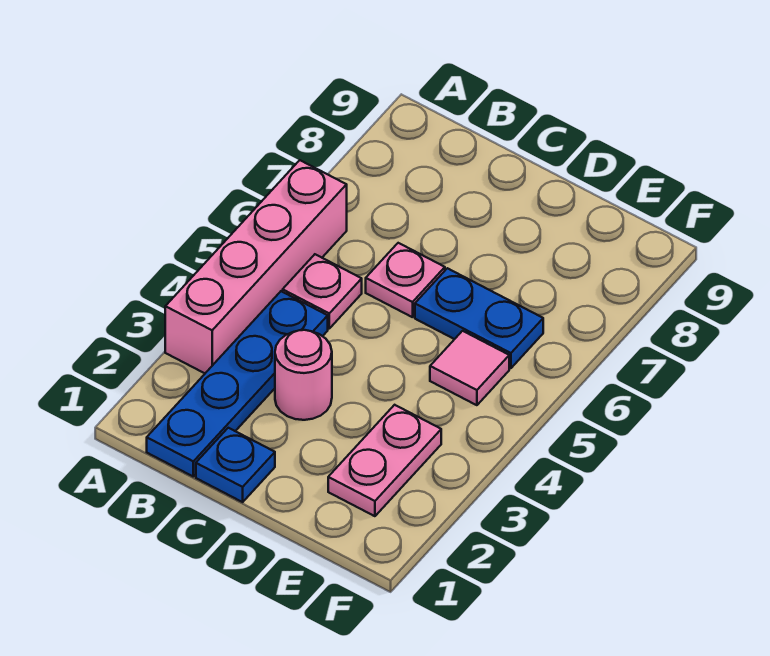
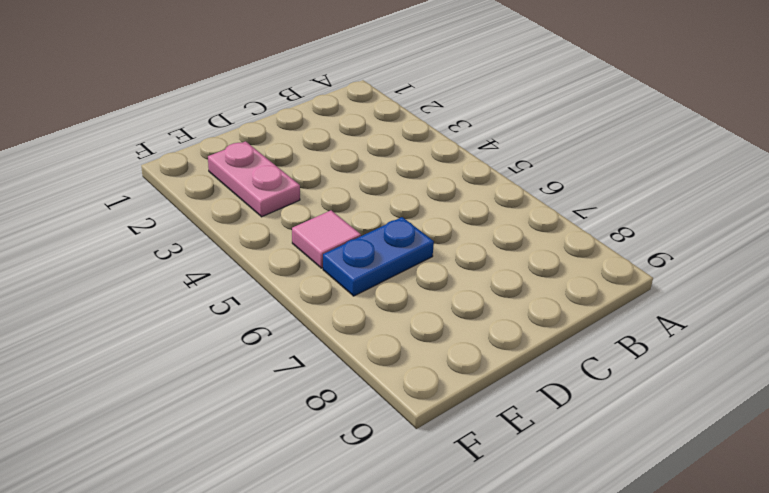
none -> pink 1x4 brick [165,160,347,373]
none -> blue 1x4 plate [147,291,328,476]

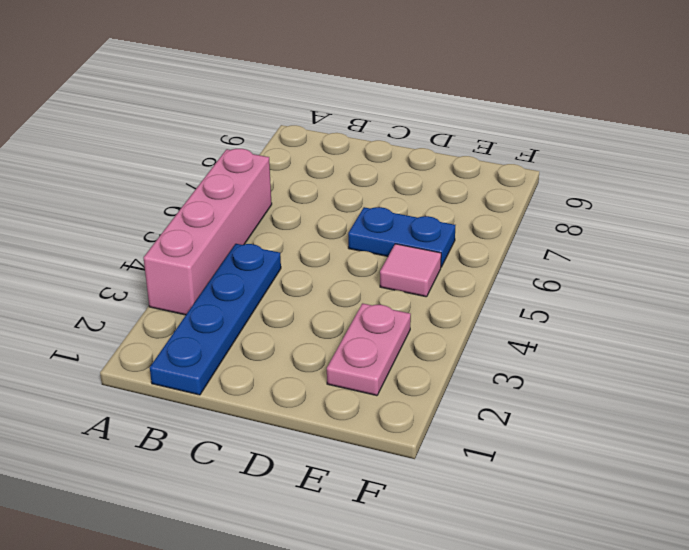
none -> pink 1x1 plate [283,254,362,328]
none -> blue 1x1 plate [196,428,275,502]

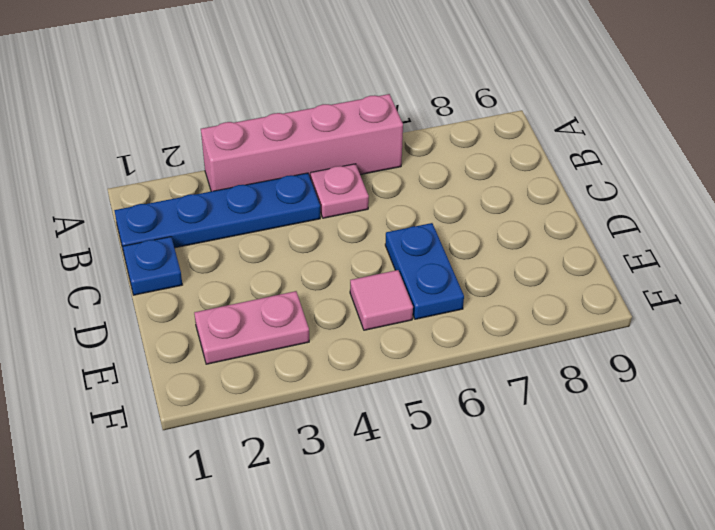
none -> pink 1x1 round brick [275,330,332,420]
none -> pink 1x1 plate [366,243,445,317]

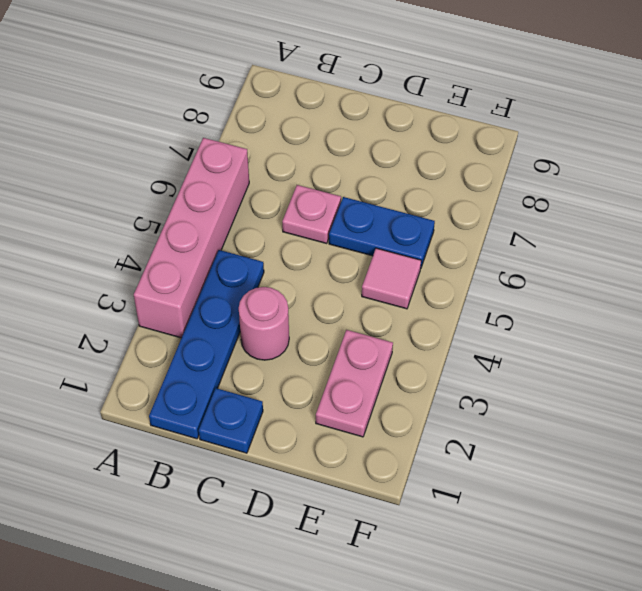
none -> pink 1x1 plate [283,254,362,328]

